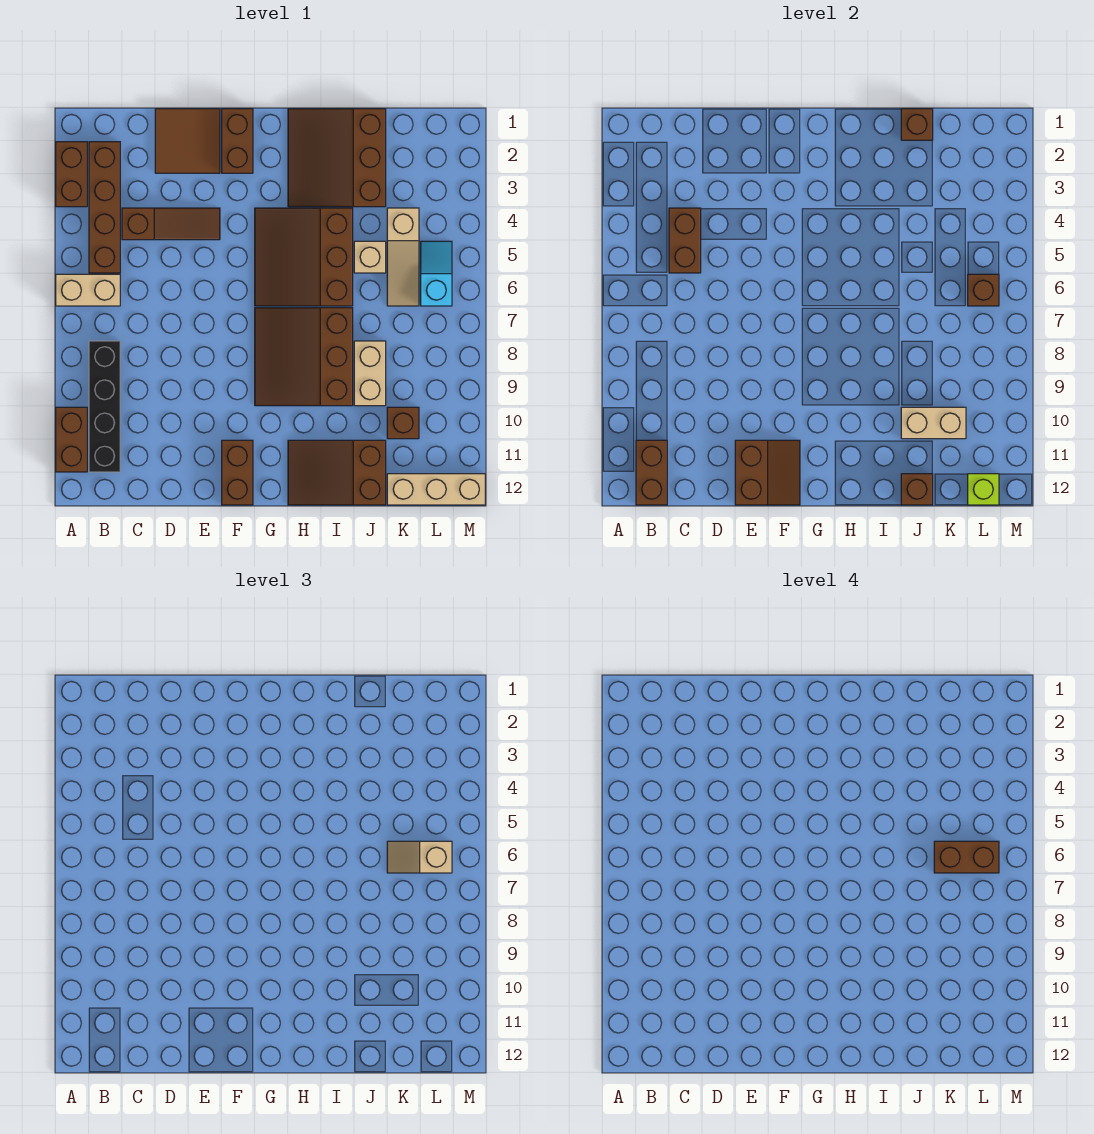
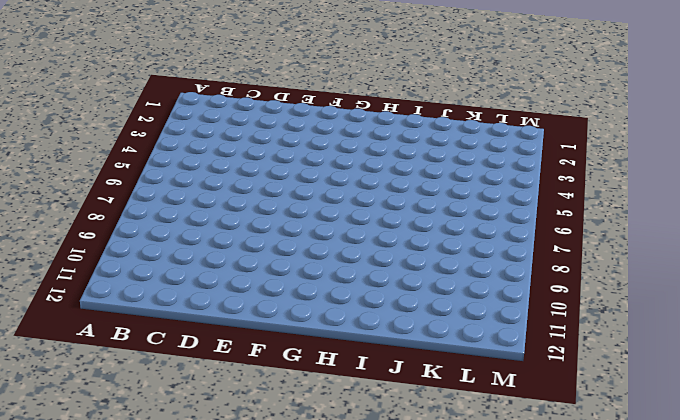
none -> brown 1x2 brick [56,142,87,207]
none -> tan 1x2 brick [56,274,120,306]
none -> brown 1x2 brick [56,407,87,472]

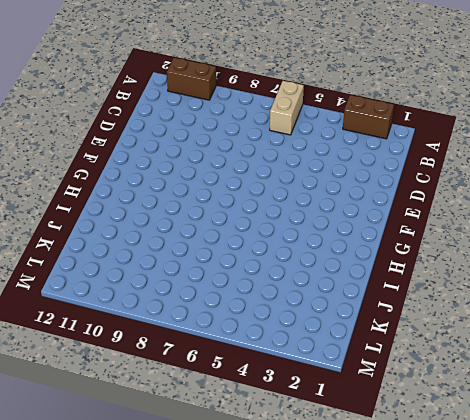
none -> brown 1x4 brick [89,142,120,273]
none -> black 1x4 brick [89,341,120,472]
none -> brown 1x3 slope [122,208,220,240]

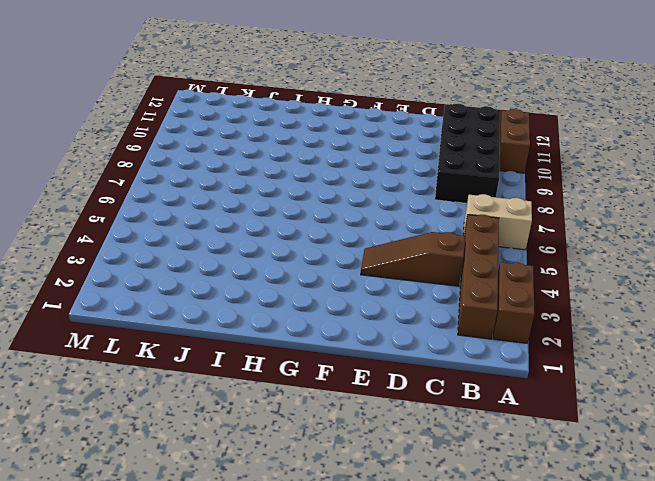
black 2x4 brick [435,104,500,203] -> black 1x4 brick [89,341,120,472]
none -> brown 2x2 tile [155,109,220,173]
none -> brown 1x2 brick [222,109,253,173]
none -> brown 1x2 brick [222,440,253,505]

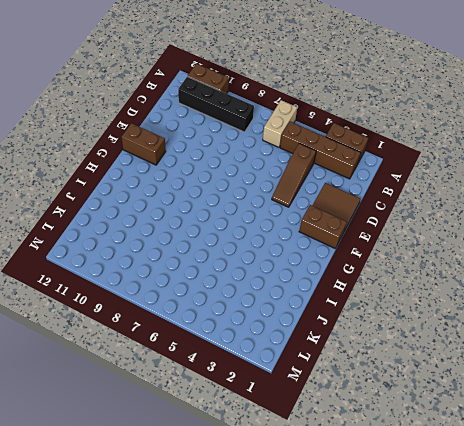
none -> brown 3x3 slope [255,208,353,306]
none -> brown 3x3 slope [255,308,353,406]
none -> brown 3x3 slope [288,109,386,207]

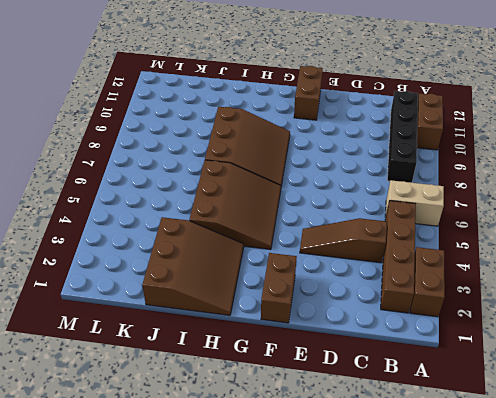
none -> brown 2x2 tile [155,109,220,173]
none -> brown 2x3 slope [288,440,386,505]
none -> tan 1x1 brick [354,241,386,273]

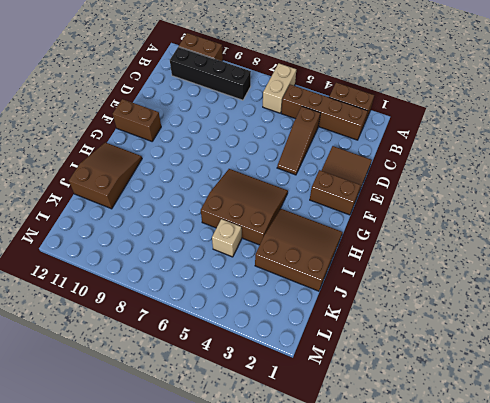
none -> brown 3x3 slope [255,308,353,406]
none -> tan 1x2 brick [354,341,386,406]
none -> tan 1x3 slope [387,208,419,306]

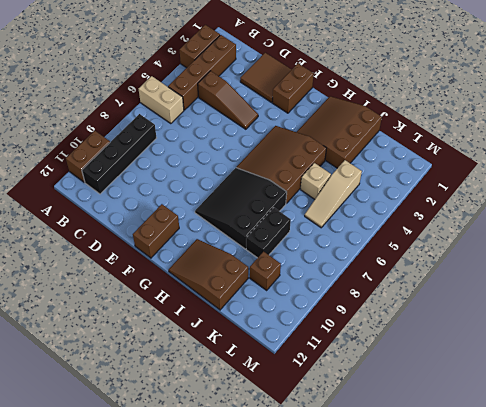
black 3x3 slope [195,168,287,249] -> brown 3x3 slope [255,308,353,406]
black 1x2 brick [246,208,291,258] -> tan 1x2 brick [354,341,386,406]
none -> tan 1x3 brick [387,474,485,505]
none -> cyan 1x2 slope [421,241,452,306]
none -> brown 1x2 brick [636,440,667,505]

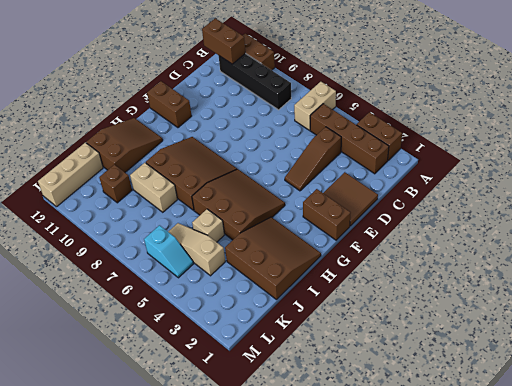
none -> brown 1x2 brick [669,208,701,273]
none -> brown 2x2 slope [735,440,800,505]
none -> brown 1x1 brick [901,109,933,140]

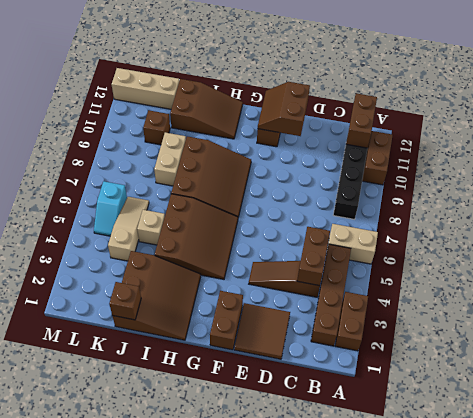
none -> tan 1x2 brick [901,407,966,439]
none -> brown 1x1 brick [901,474,933,505]
none -> brown 1x1 brick [968,274,999,306]

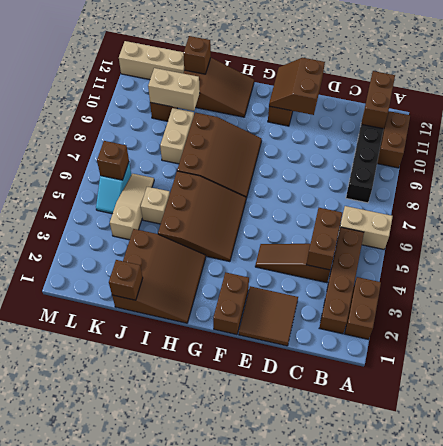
none -> lime 1x1 brick [968,474,999,505]
none -> tan 1x2 slope [387,841,452,873]
none -> brown 1x2 brick [934,841,999,873]

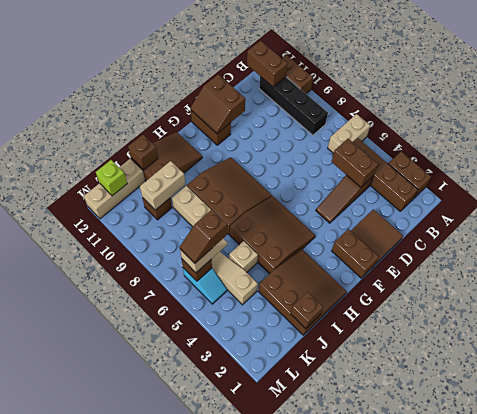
brown 1x2 slope [180,209,228,263] -> brown 1x2 brick [934,841,999,873]

